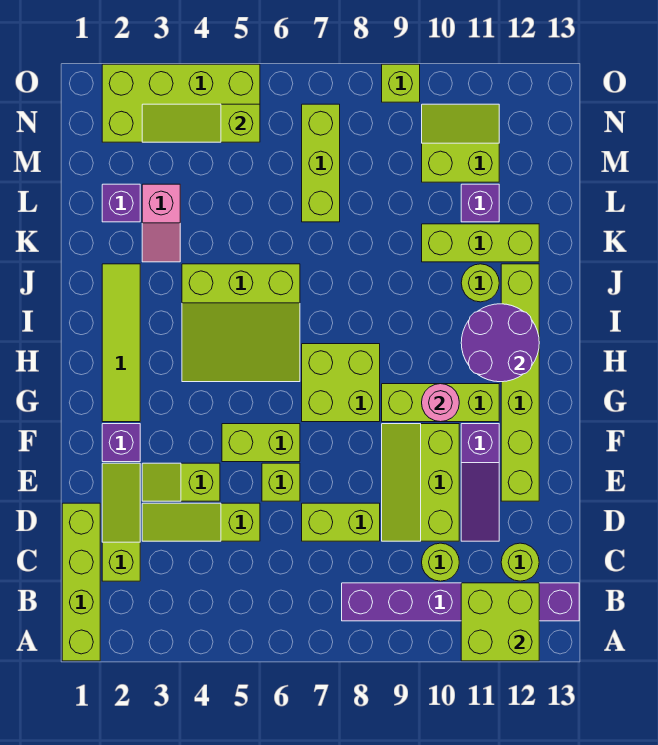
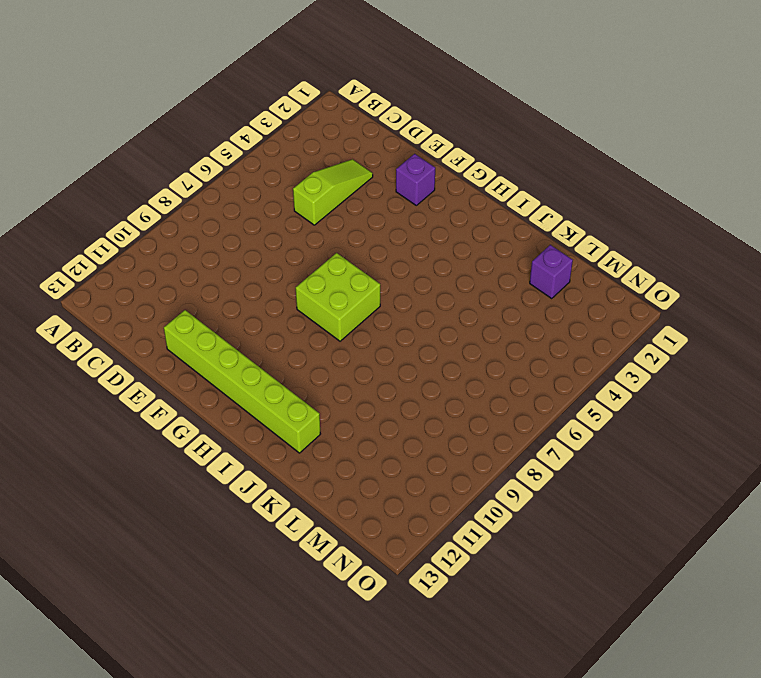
none -> lime 1x4 brick [62,503,100,661]
none -> purple 1x6 brick [342,583,579,621]
none -> lime 1x3 slope [102,463,140,581]
none -> lime 1x1 round brick [422,543,459,581]

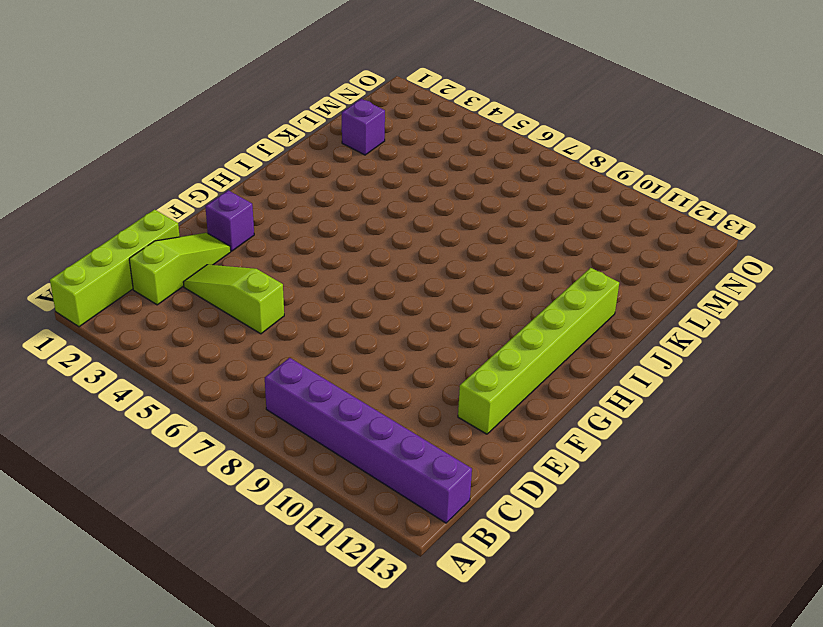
none -> lime 1x1 round brick [422,543,459,581]
none -> lime 1x1 round brick [501,543,539,581]
none -> lime 1x2 brick [302,503,380,541]
none -> lime 2x3 slope [382,424,459,541]

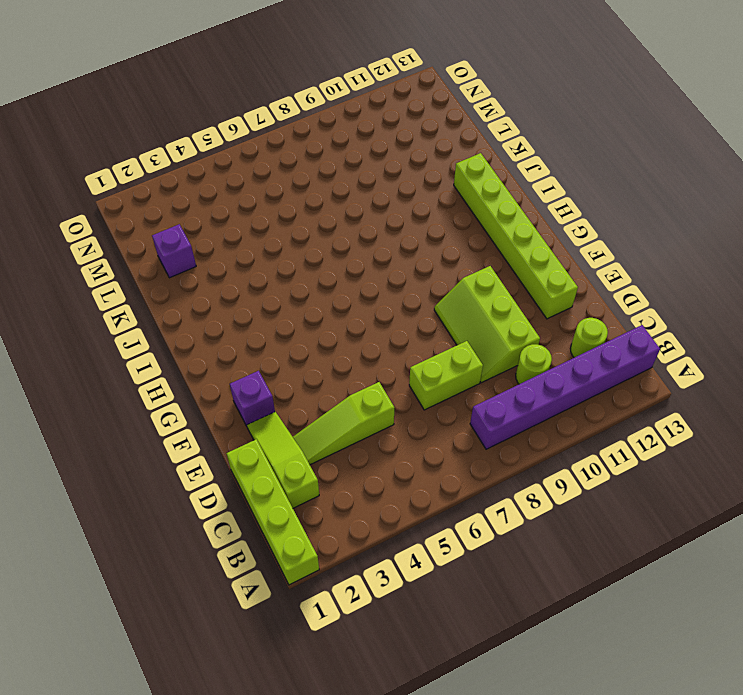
none -> purple 1x3 slope [461,424,499,541]
none -> lime 1x2 slope [142,463,220,501]
none -> lime 1x1 brick [262,463,300,501]
none -> lime 1x2 brick [222,424,300,462]

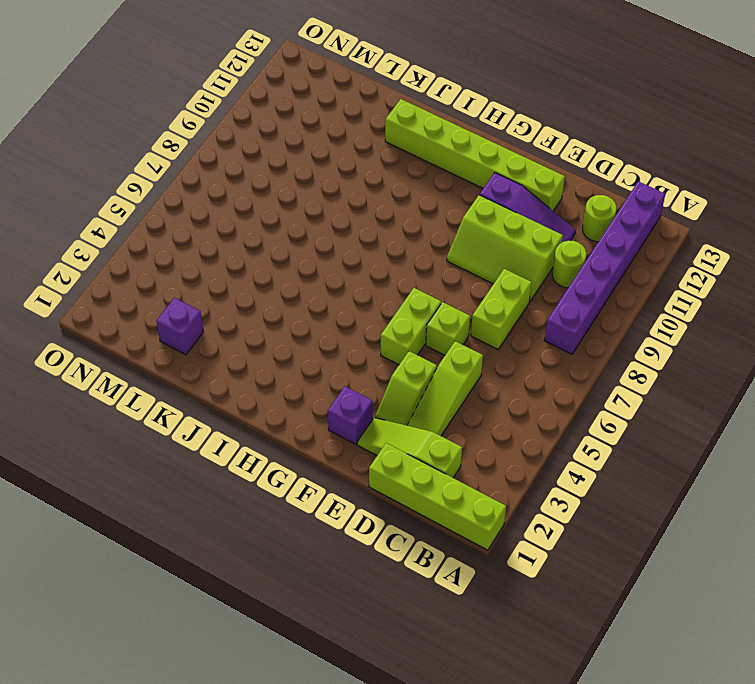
none -> lime 1x4 tile [102,264,140,422]
none -> lime 2x2 brick [302,344,380,422]
none -> lime 1x3 brick [382,384,499,422]
none -> lime 3x3 slope [182,264,300,382]

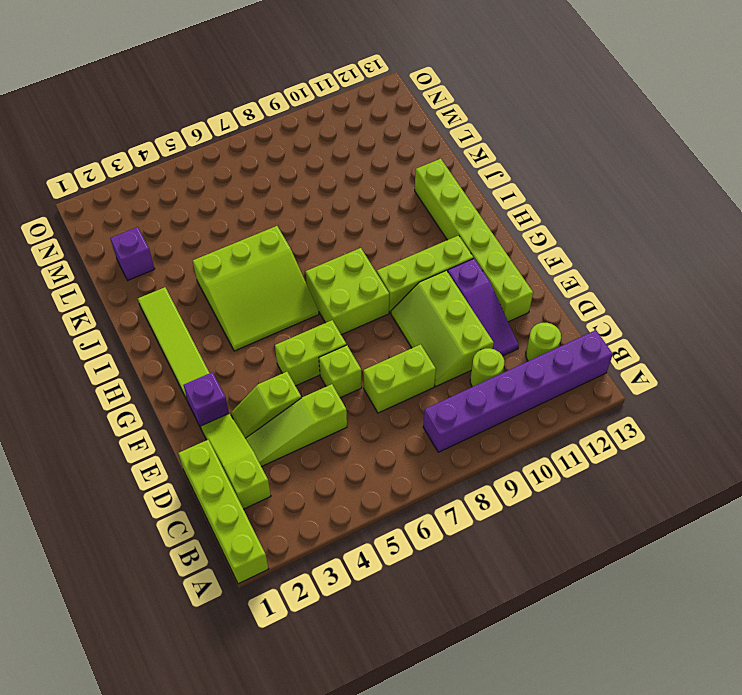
none -> lime 1x1 round brick [461,264,499,302]
none -> pink 1x2 slope [142,184,180,262]
none -> lime 1x3 brick [422,224,539,262]
none -> lime 1x3 brick [302,104,340,222]

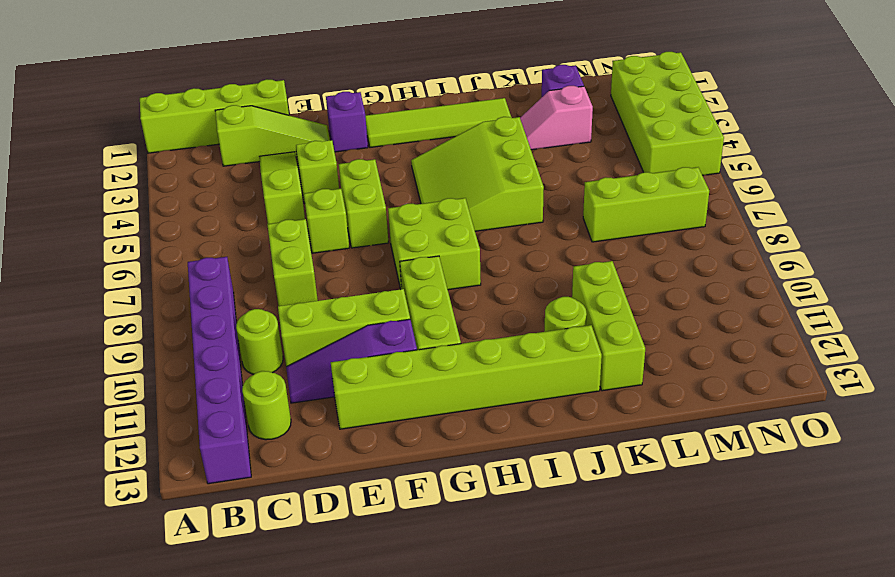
none -> purple 1x1 brick [461,184,499,222]
none -> lime 2x2 slope [422,104,499,182]
none -> lime 1x1 brick [382,64,420,102]
none -> lime 2x2 brick [461,583,539,661]

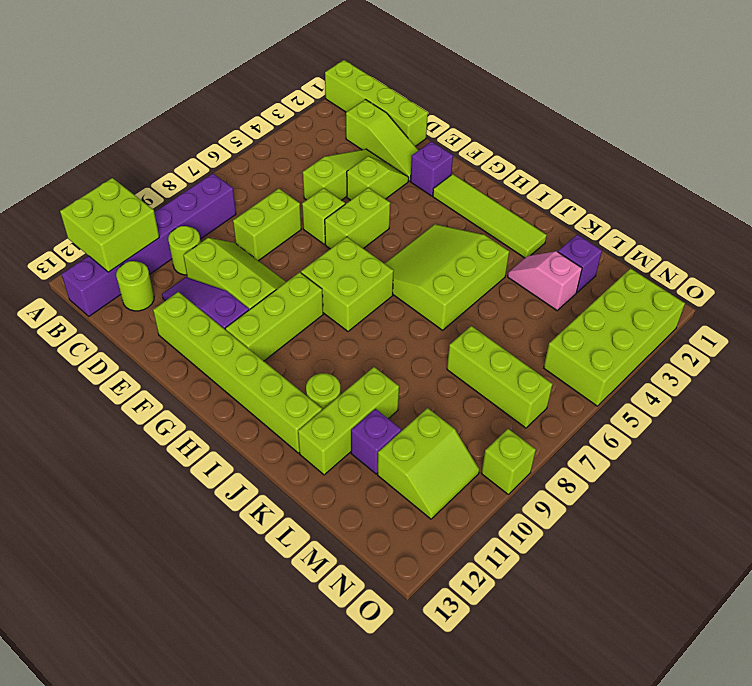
none -> pink 1x1 round brick [422,384,459,422]
none -> purple 2x2 round brick [461,304,539,382]
none -> lime 1x3 slope [142,104,260,142]

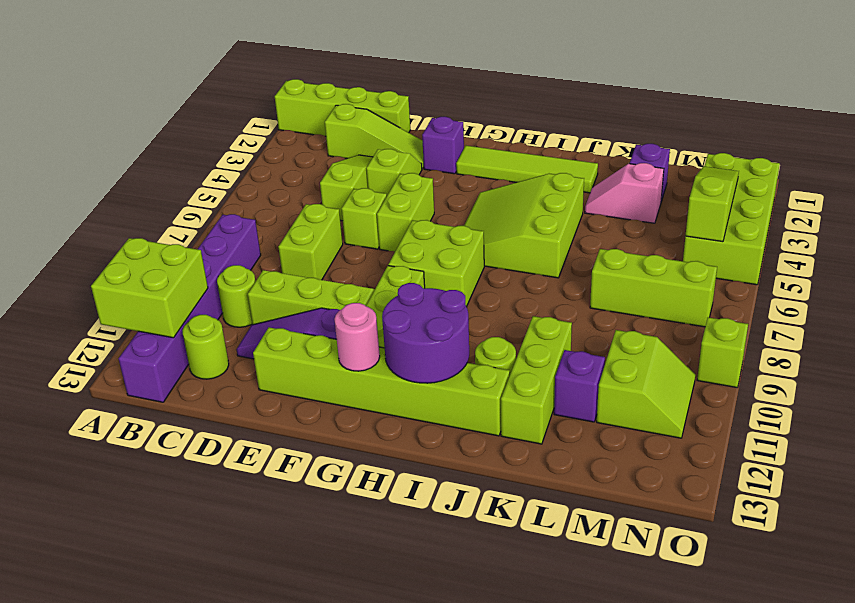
pink 1x1 round brick [334,303,380,371] -> pink 1x1 round brick moved to [422,384,459,422]

